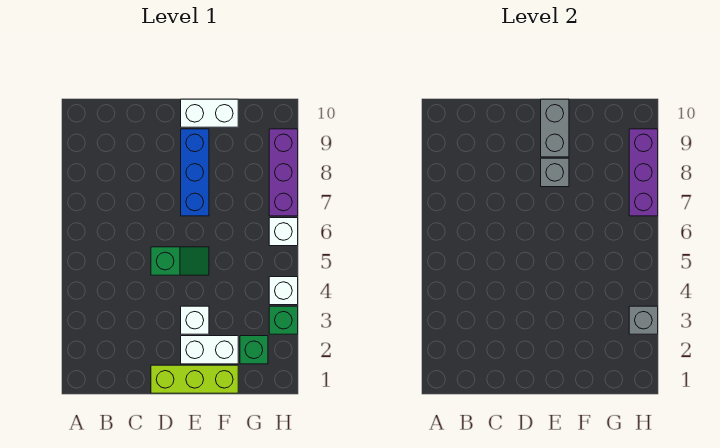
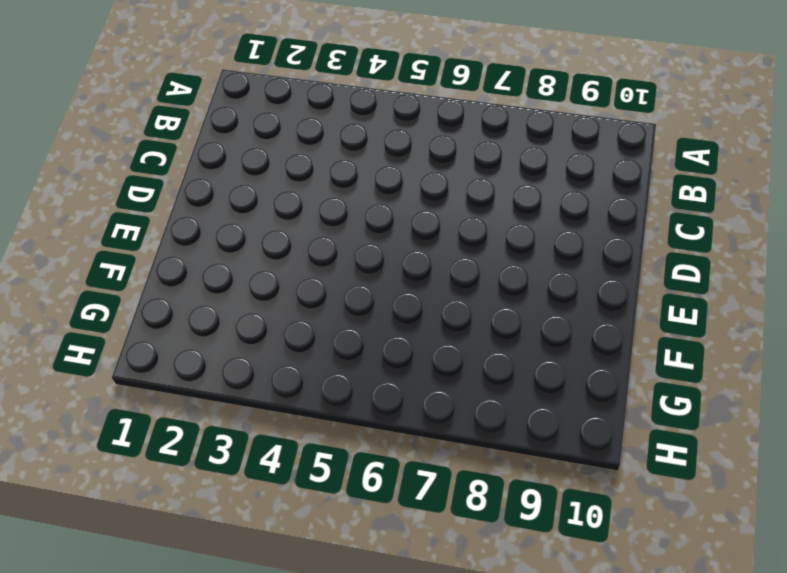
none -> lime 1x3 brick [151,365,238,393]
none -> green 1x2 slope [151,247,209,275]
none -> white 1x2 brick [181,336,238,364]

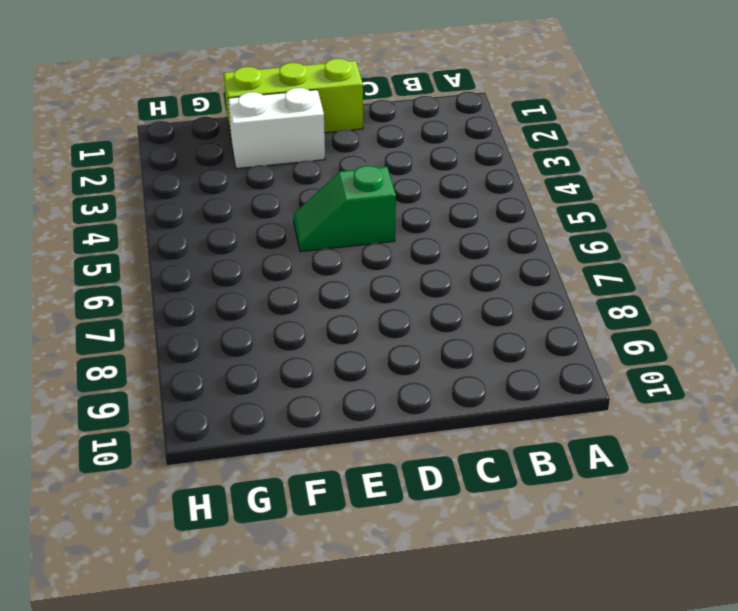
none -> white 1x1 brick [181,306,209,334]
none -> blue 1x3 brick [181,129,209,216]
none -> white 1x2 brick [181,99,238,127]

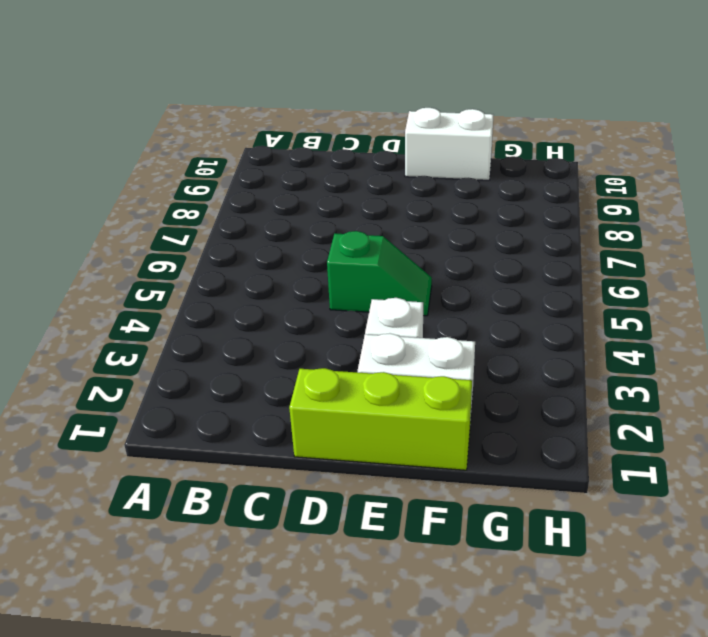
none -> blue 1x3 brick [181,129,209,216]
none -> green 1x1 brick [240,336,268,364]
none -> green 1x1 brick [269,306,298,334]

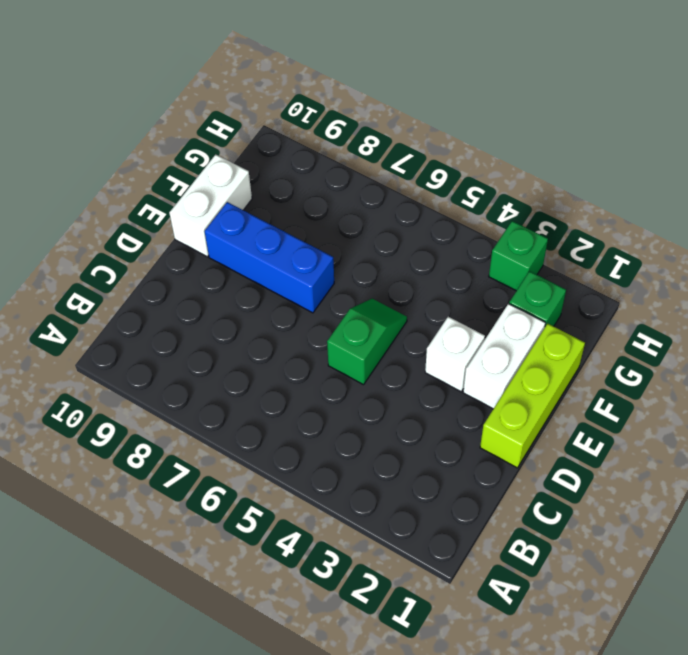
none -> white 1x1 brick [269,277,298,305]
none -> white 1x1 brick [269,218,298,246]
none -> purple 1x3 brick [269,129,298,216]

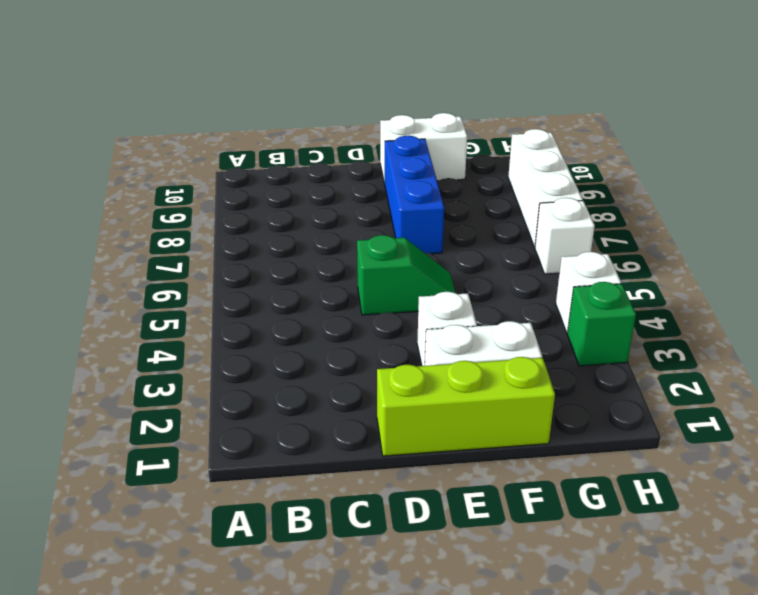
white 1x3 brick [508,129,583,247] -> purple 1x3 brick [269,129,298,216]
none -> green 1x1 brick [240,336,268,364]
none -> grey 1x1 brick [541,158,569,187]
none -> grey 1x2 brick [541,99,569,157]

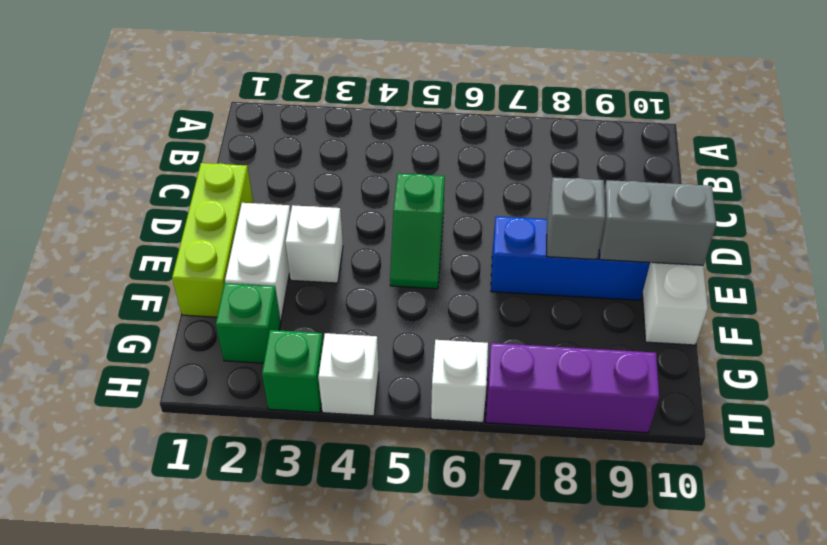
none -> grey 1x1 brick [629,306,658,334]
none -> purple 1x3 brick [629,129,658,216]

